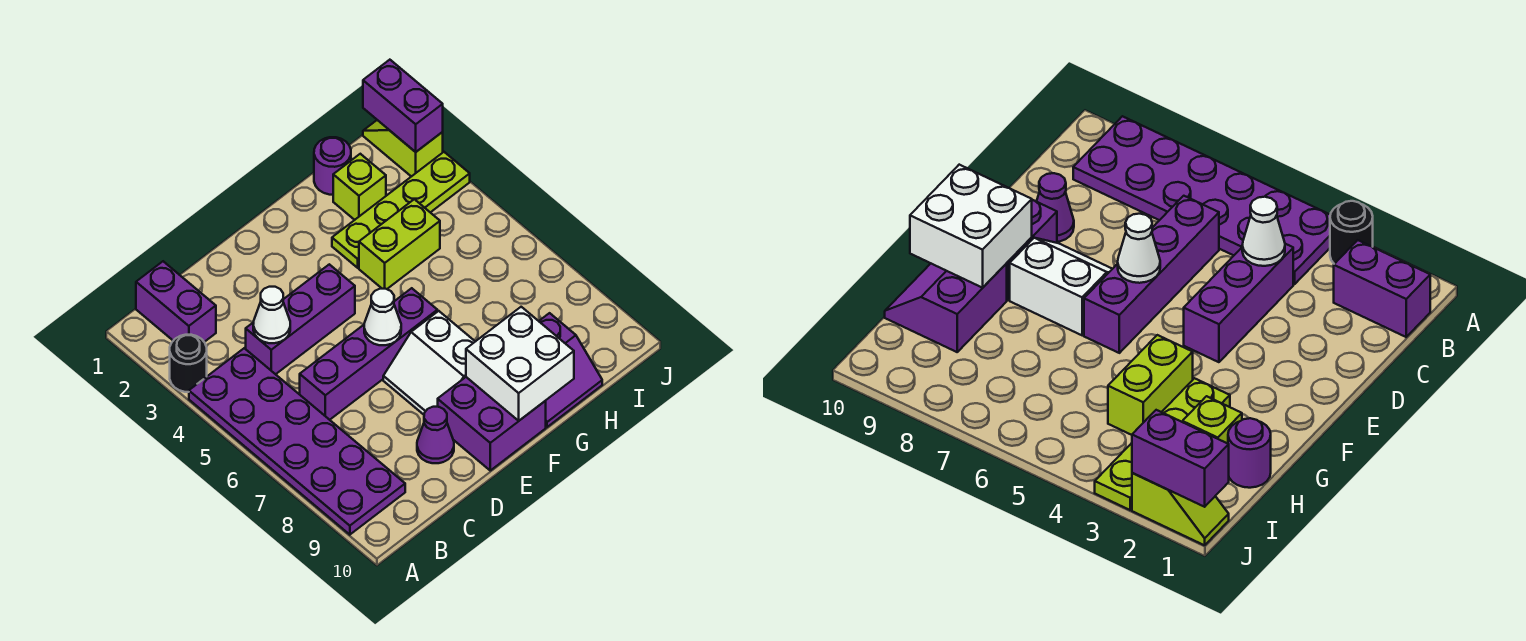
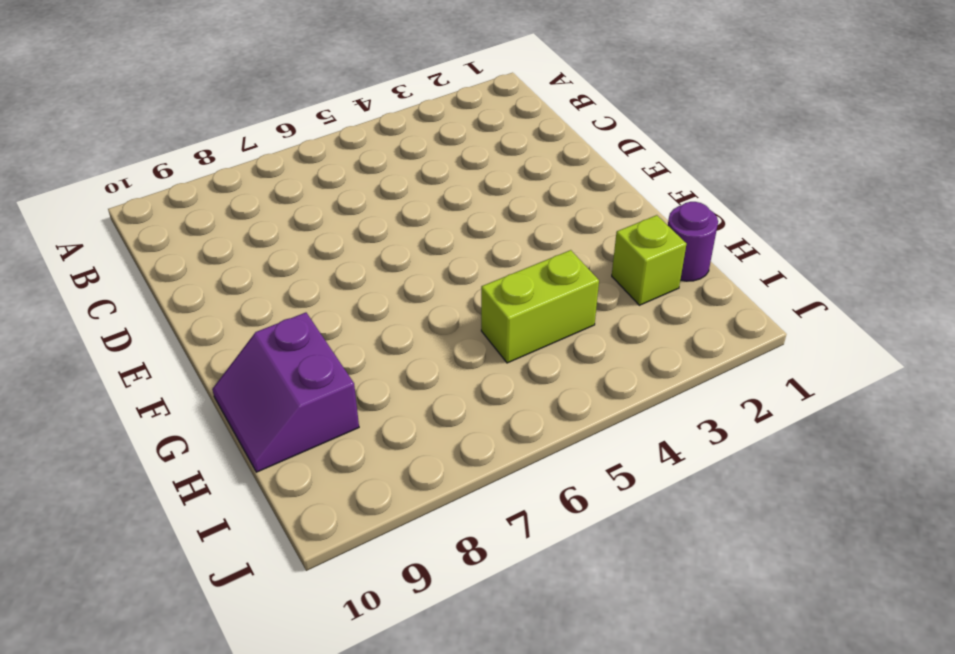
lime 1x2 brick [481,250,599,363] -> lime 1x2 brick turned to [359,199,440,289]
none -> black 1x1 round brick [170,335,207,392]
none -> purple 2x6 plate [189,348,405,535]
none -> purple 1x2 brick [136,261,216,342]

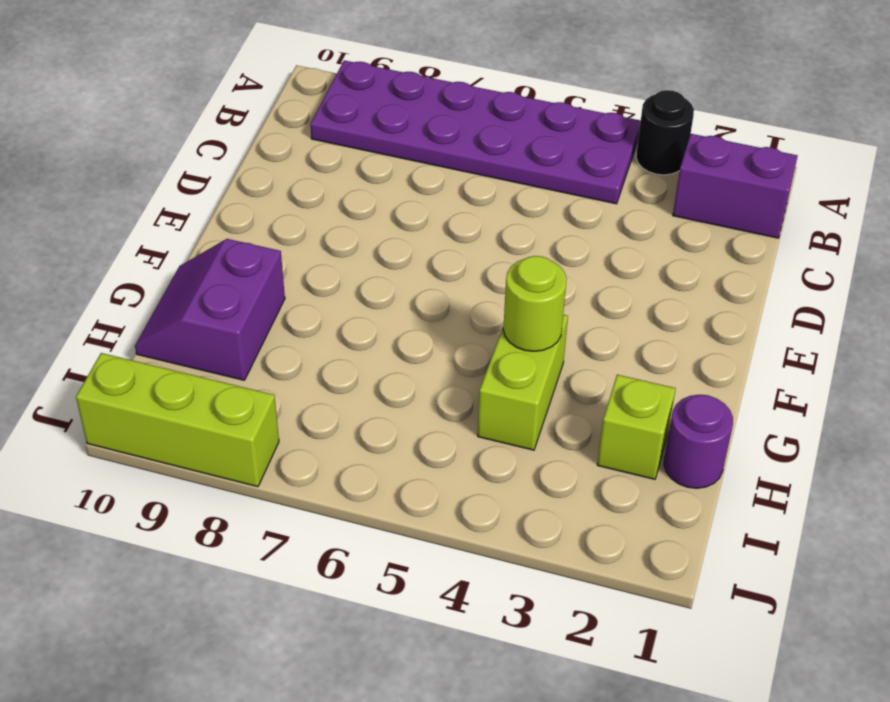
lime 1x1 round brick [503,256,567,351] -> none
lime 1x3 brick [76,353,279,487] -> none
none -> purple 1x3 brick [246,264,355,374]
none -> purple 1x4 brick [300,288,437,420]
none -> purple 1x1 cone [417,407,454,463]

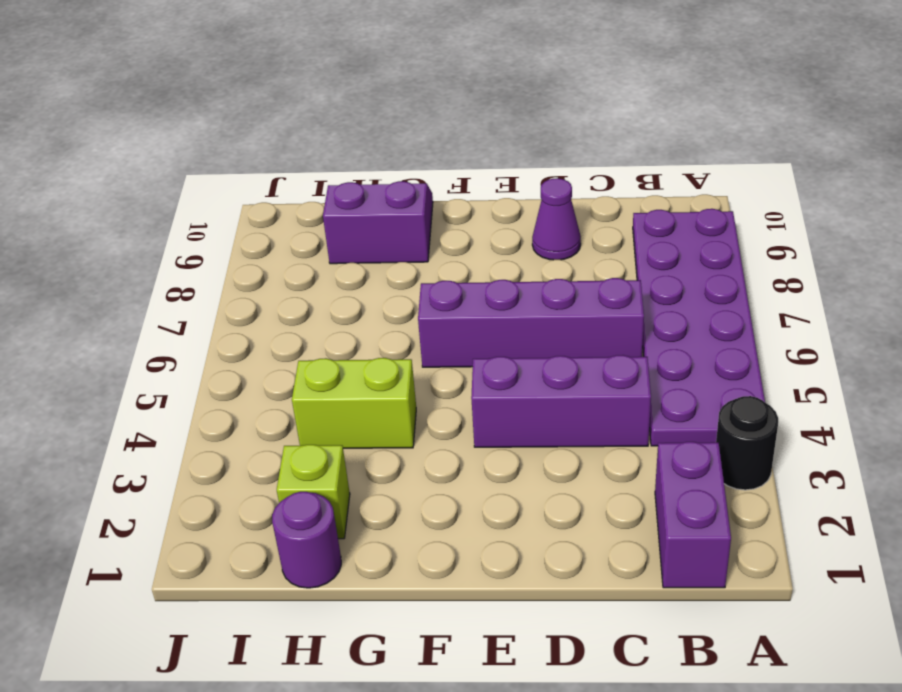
none -> white 2x2 slope [383,311,475,415]
none -> purple 2x2 brick [438,377,546,470]
none -> lime 1x4 plate [332,152,470,268]

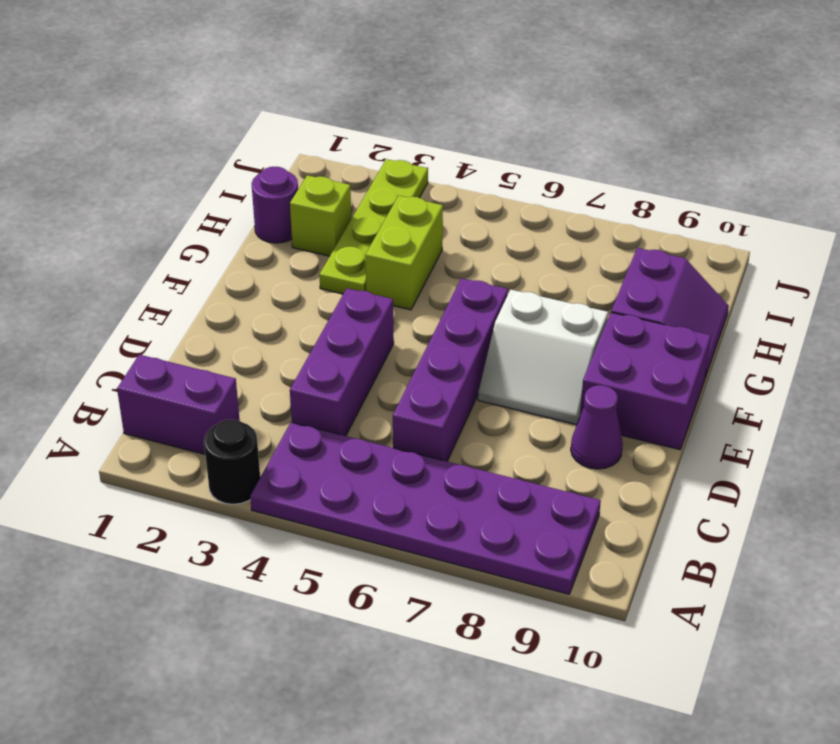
none -> lime 1x2 slope [363,120,443,177]
none -> white 1x1 cone [253,287,290,343]
none -> white 1x1 cone [364,289,401,345]

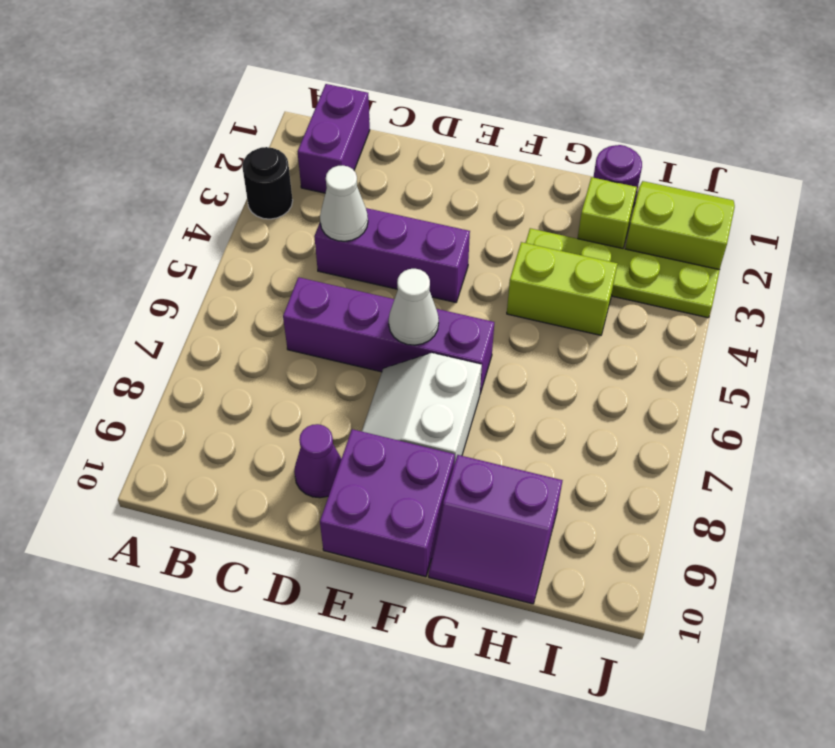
lime 2x2 slope [625,181,735,270] -> lime 1x2 slope [363,120,443,177]
none -> purple 2x6 plate [189,348,405,535]
none -> white 2x2 brick [466,307,574,421]
none -> purple 1x2 brick [363,60,443,152]

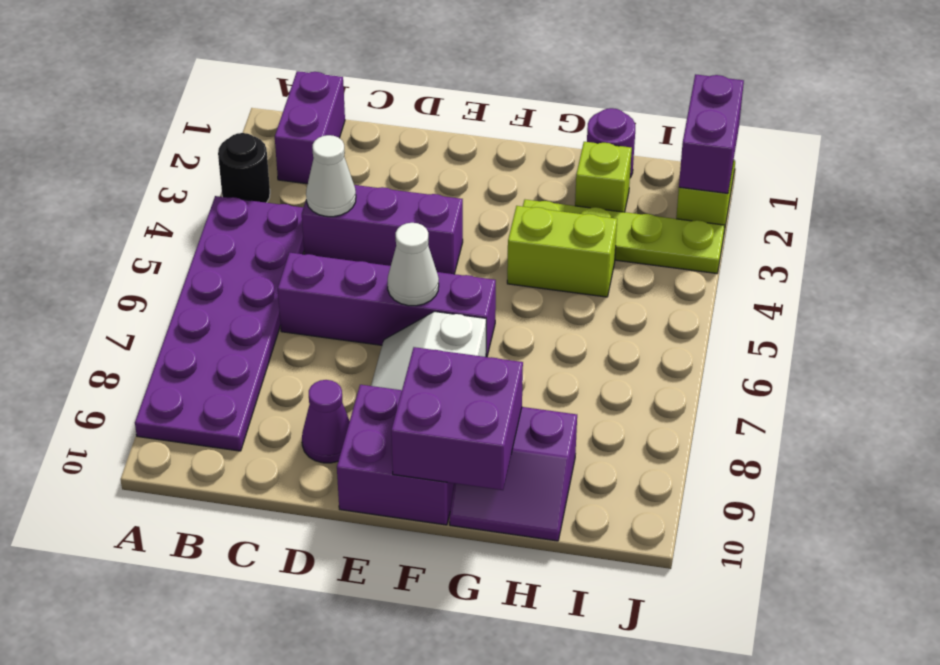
purple 2x2 brick [391,347,523,490] -> white 2x2 brick [466,307,574,421]

